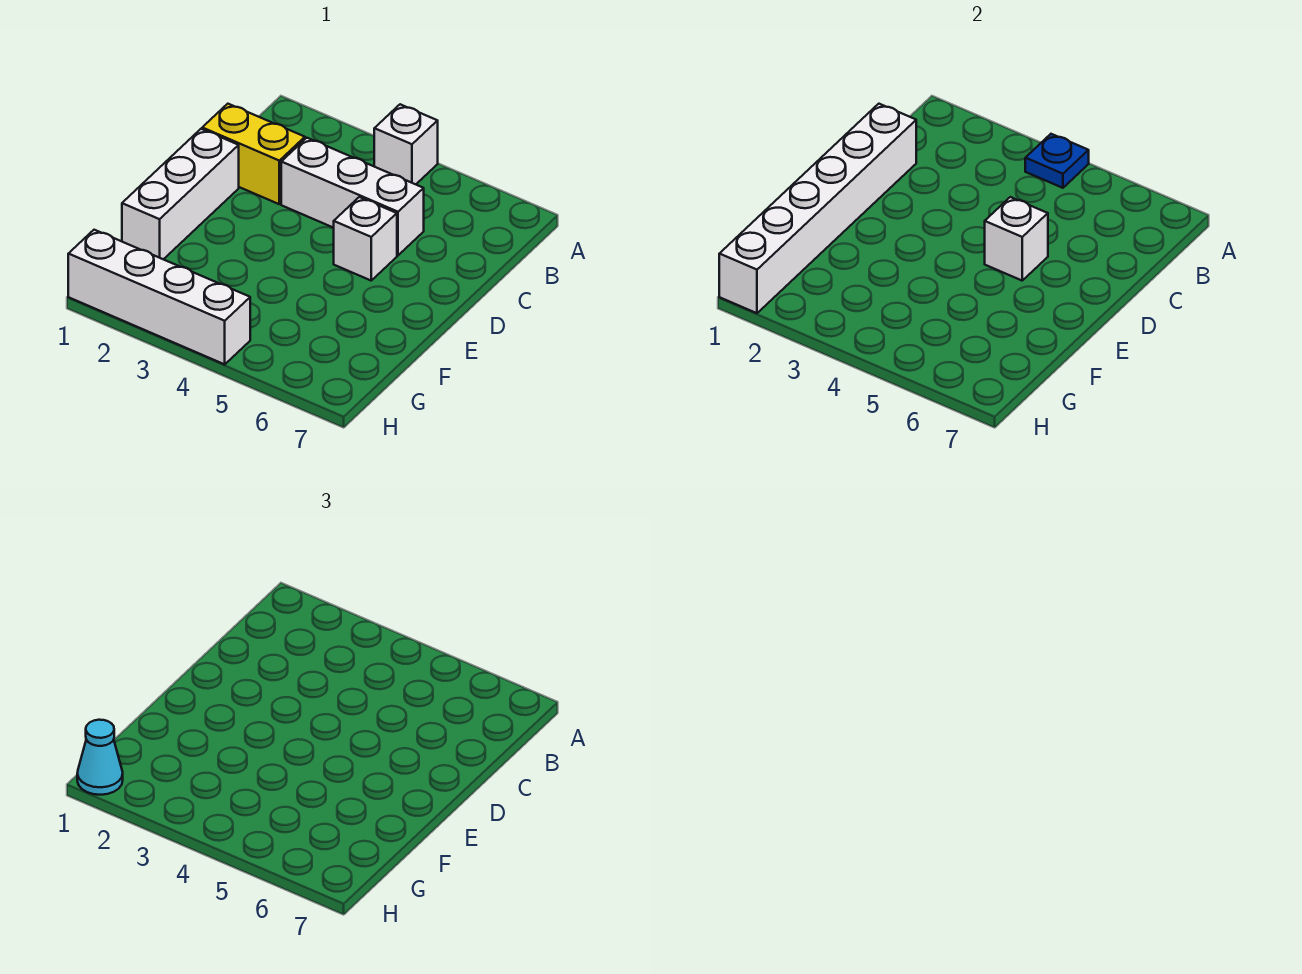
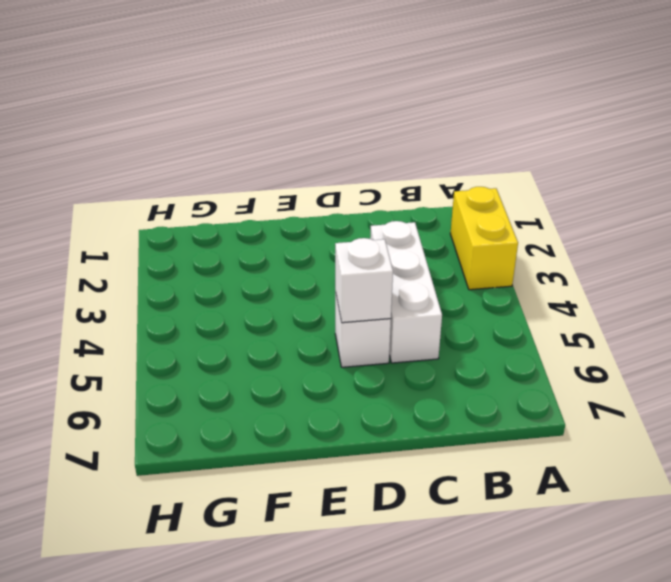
yellow 1x2 brick [450,187,518,290] -> yellow 1x2 brick moved to [202,104,305,204]
none -> white 1x1 brick [374,104,438,184]
none -> white 1x3 brick [122,129,239,259]

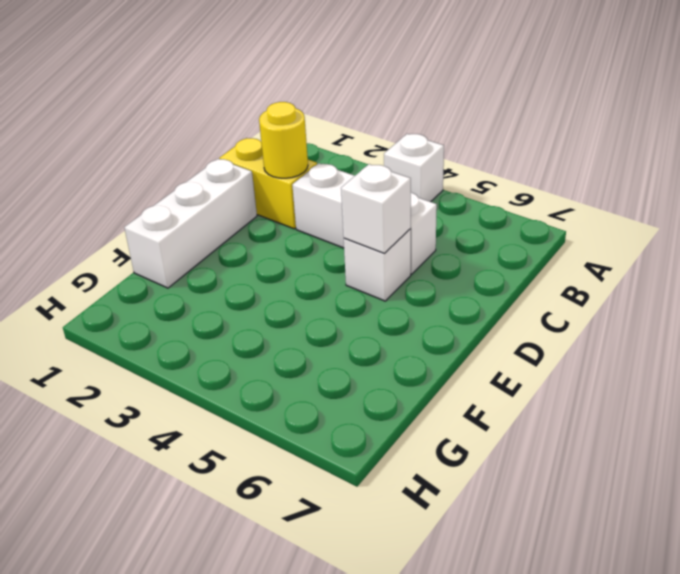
yellow 1x1 round brick [259,102,308,178] -> none
none -> white 1x4 brick [68,230,250,364]
none -> blue 1x1 plate [1025,134,1089,188]

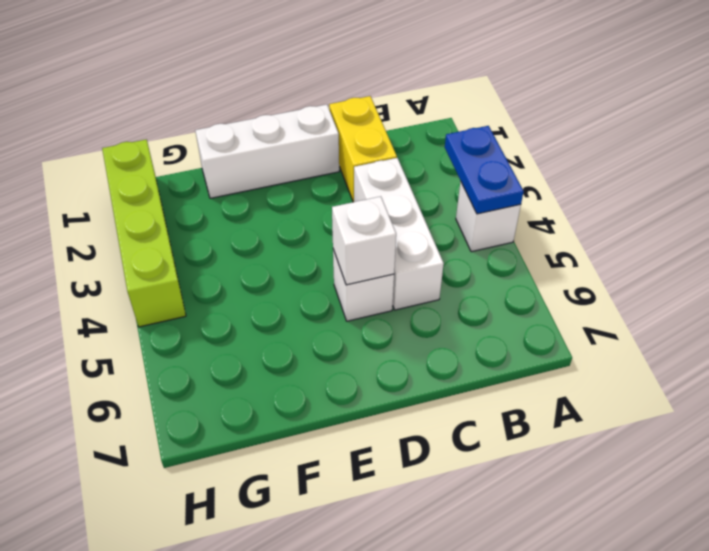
blue 1x2 plate [445,126,524,214] -> blue 1x1 plate [1025,134,1089,188]
lime 1x4 brick [102,139,186,327] -> white 1x4 brick [68,230,250,364]
none -> white 1x6 brick [719,104,916,313]
none -> cyan 1x1 cone [77,720,123,795]

